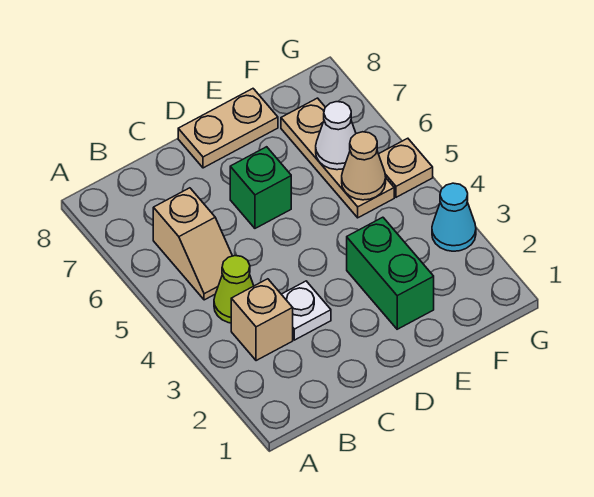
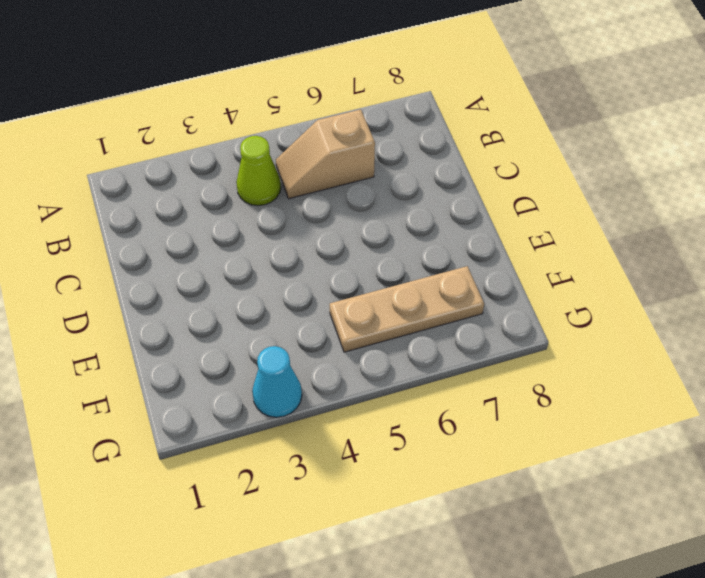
none -> tan 1x1 brick [231,279,293,361]
none -> white 1x1 plate [281,281,331,340]
none -> green 1x1 brick [230,147,291,228]

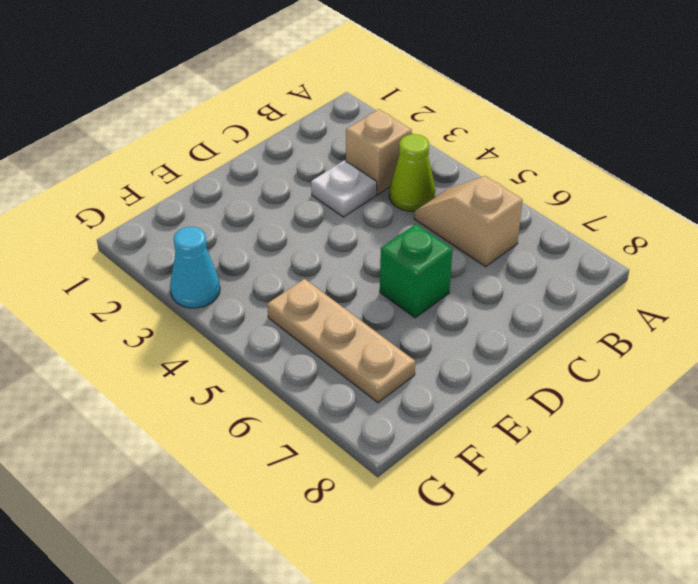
none -> tan 1x2 plate [178,89,278,168]
none -> green 1x2 brick [347,217,434,329]
none -> tan 1x1 plate [379,138,433,197]

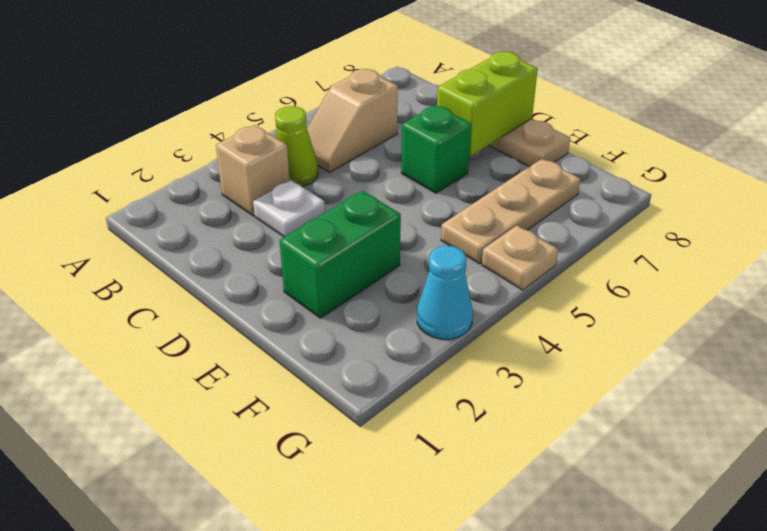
lime 1x2 brick [437,52,538,156] -> none
none -> tan 1x1 cone [342,132,386,200]
none -> white 1x1 cone [316,102,356,170]

